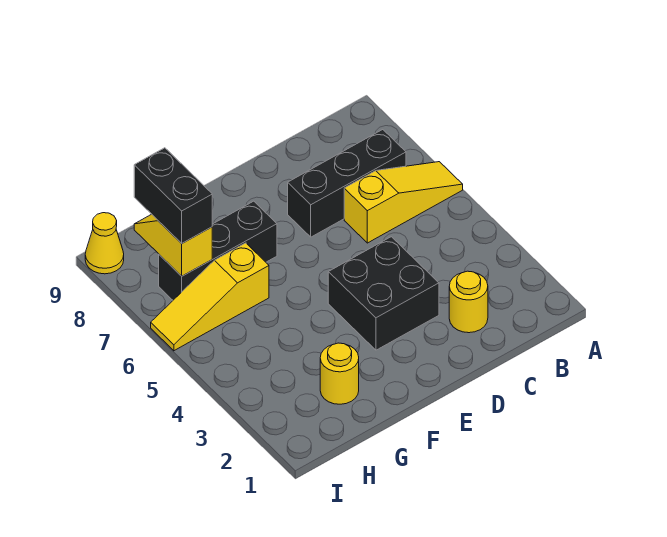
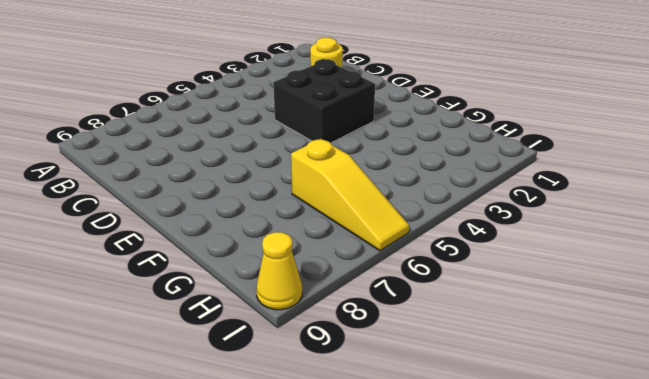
none -> yellow 1x3 slope [344,162,463,243]
none -> black 1x3 brick [288,130,406,237]

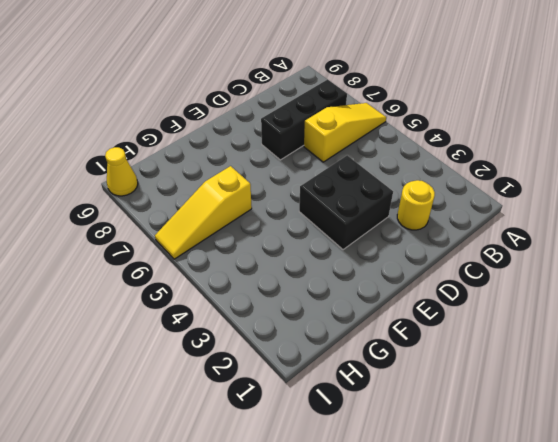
none -> black 1x3 brick [159,201,277,300]
none -> yellow 1x1 round brick [320,343,359,404]

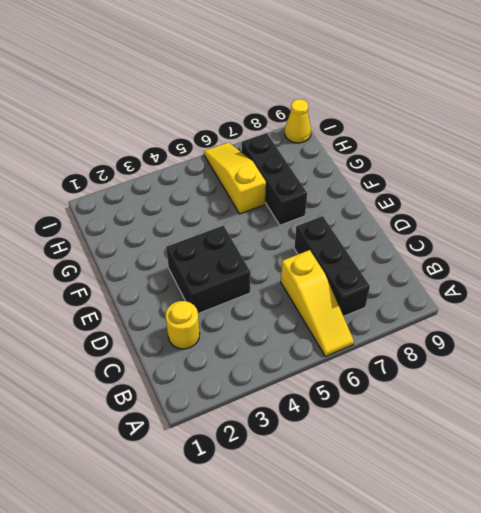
none -> yellow 1x1 round brick [320,343,359,404]
none -> yellow 1x2 slope [134,214,212,276]

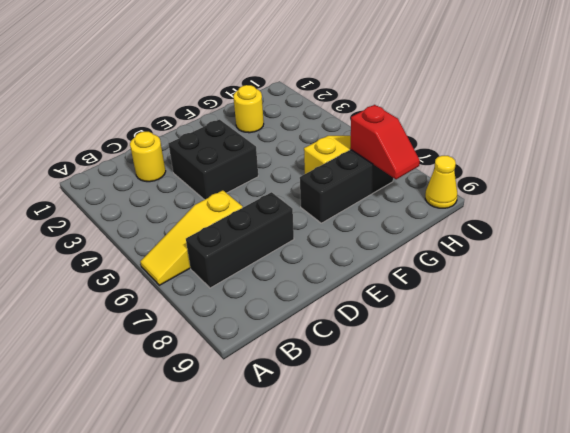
red 1x2 slope [350,105,420,179] -> yellow 1x2 slope [134,214,212,276]
none -> black 1x2 brick [134,148,212,243]

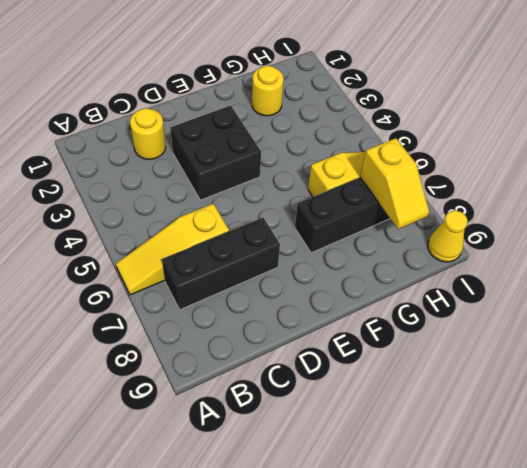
none -> black 1x2 brick [134,148,212,243]

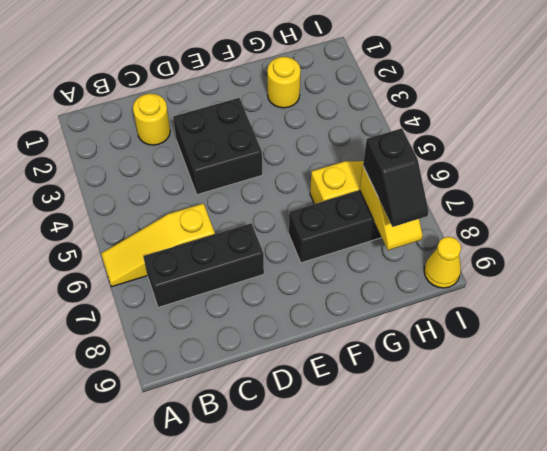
black 1x2 slope [363,128,429,227] -> black 1x2 brick [134,148,212,243]

